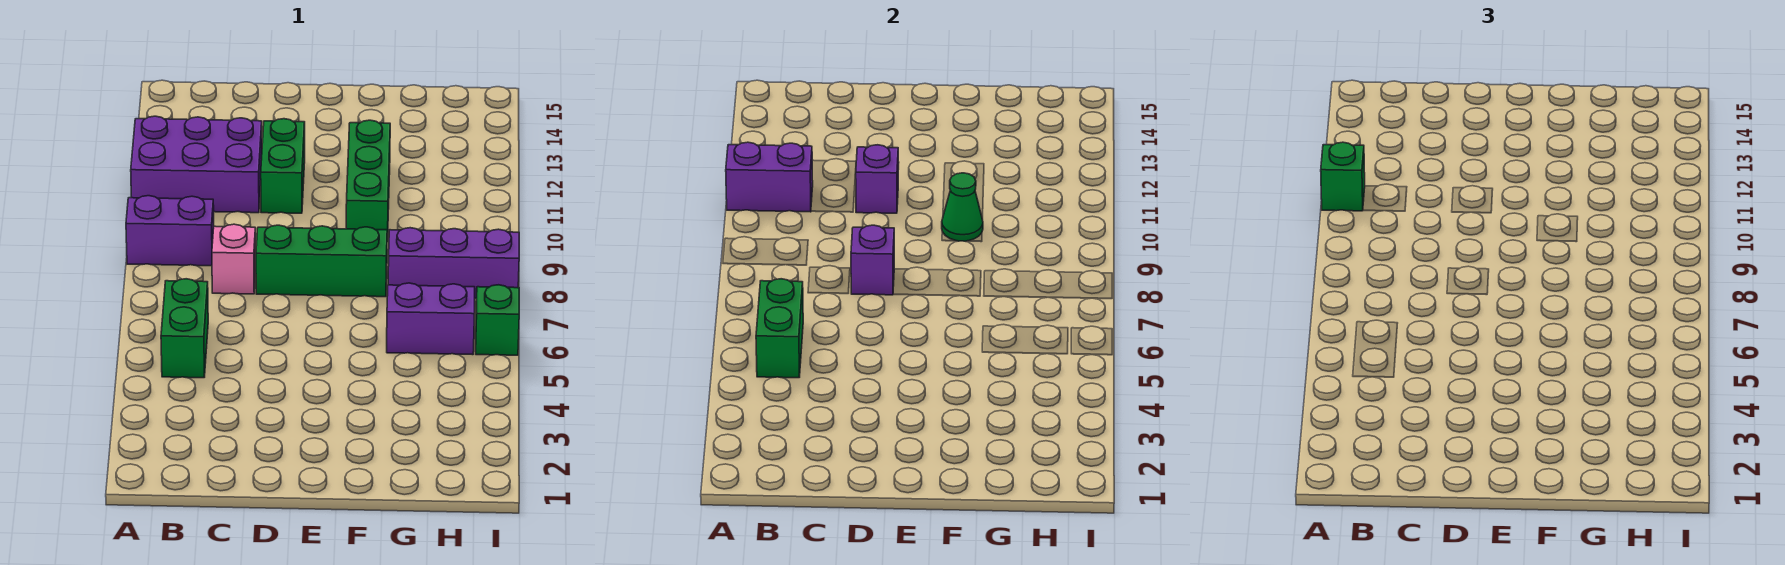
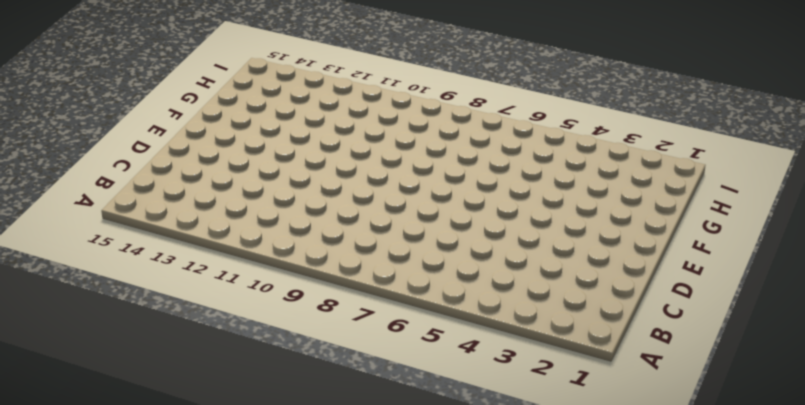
none -> purple 1x2 brick [126,196,214,266]
none -> purple 2x3 brick [131,116,262,213]
none -> green 1x2 brick [161,279,208,378]

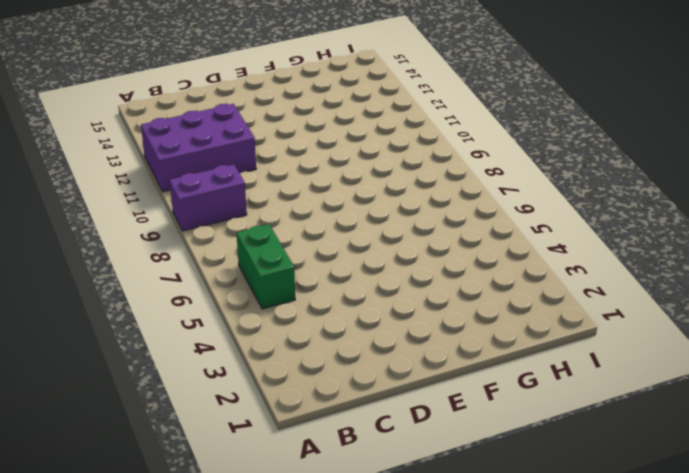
none -> pink 1x1 brick [212,224,256,294]
none -> green 1x3 brick [256,225,387,297]
none -> green 1x2 brick [261,119,305,213]

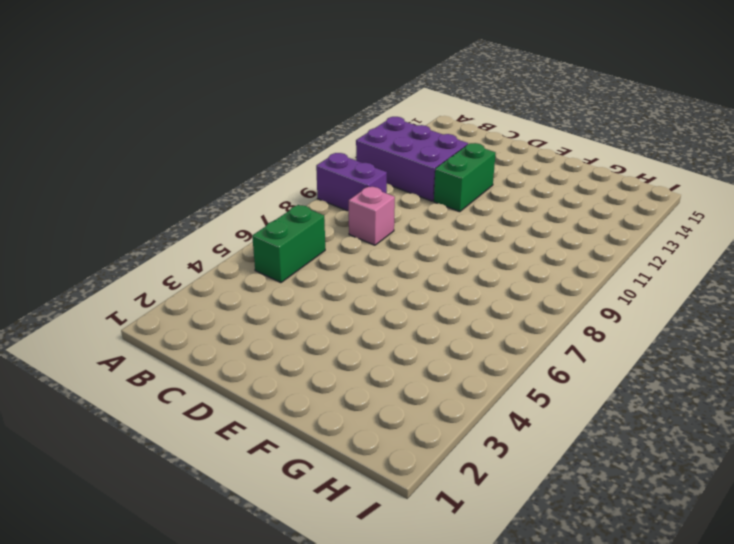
none -> green 1x3 brick [256,225,387,297]
none -> green 1x3 brick [346,120,390,242]
none -> purple 1x2 brick [387,283,475,355]

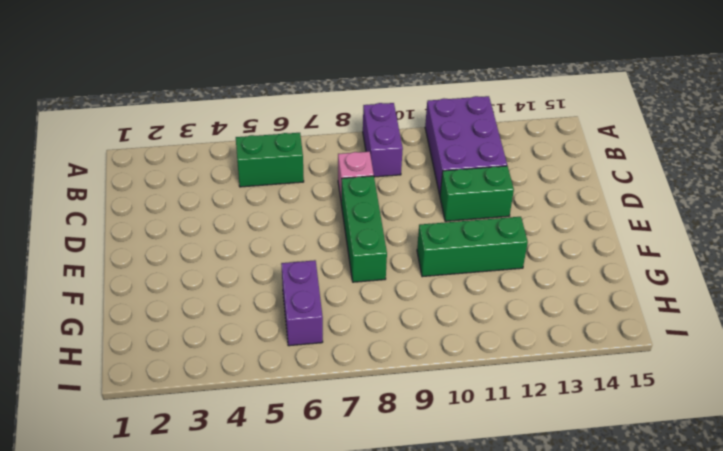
none -> purple 1x3 brick [388,228,519,298]
none -> green 1x1 brick [476,285,519,355]
none -> purple 1x2 brick [726,142,813,212]

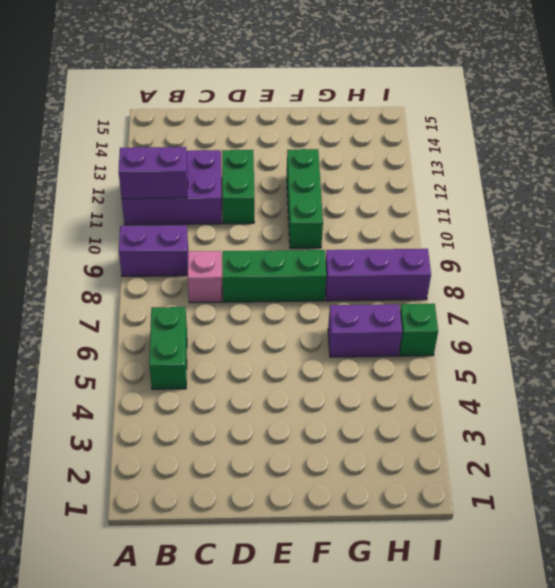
none -> green 1x2 brick [756,279,803,378]
none -> purple 1x1 brick [851,225,894,295]
none -> purple 1x1 brick [855,145,898,213]

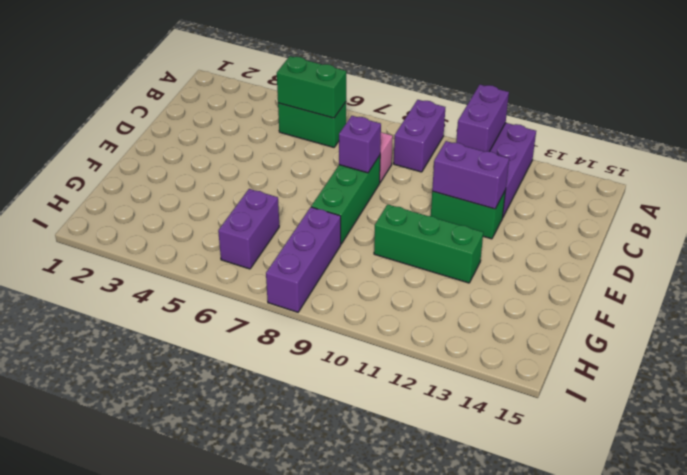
purple 1x2 brick [432,141,509,209] -> purple 1x1 brick [855,145,898,213]
none -> green 1x1 brick [476,285,519,355]
none -> green 1x1 cone [942,173,983,241]
none -> green 1x1 brick [1321,142,1365,211]

